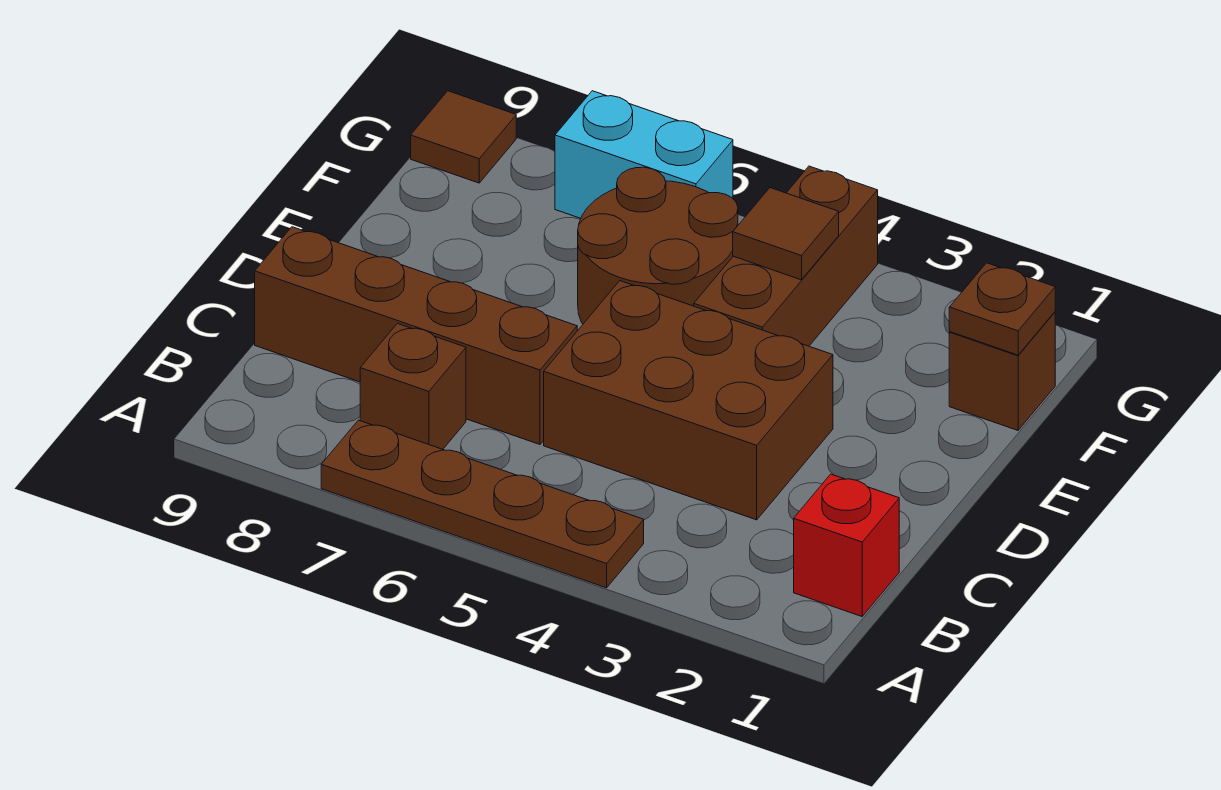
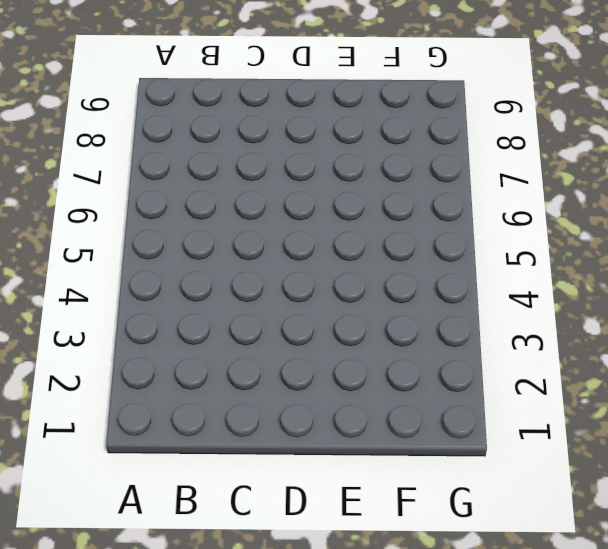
none -> brown 1x4 plate [321,420,644,588]
none -> red 1x1 brick [794,474,899,616]
none -> brown 1x1 brick [360,324,466,449]

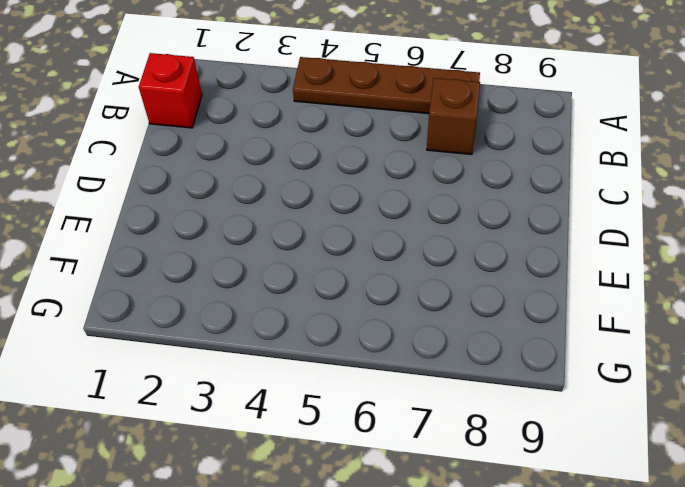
none -> brown 2x3 brick [544,281,833,520]
none -> brown 1x4 brick [255,227,577,444]
none -> brown 1x3 brick [694,166,878,346]

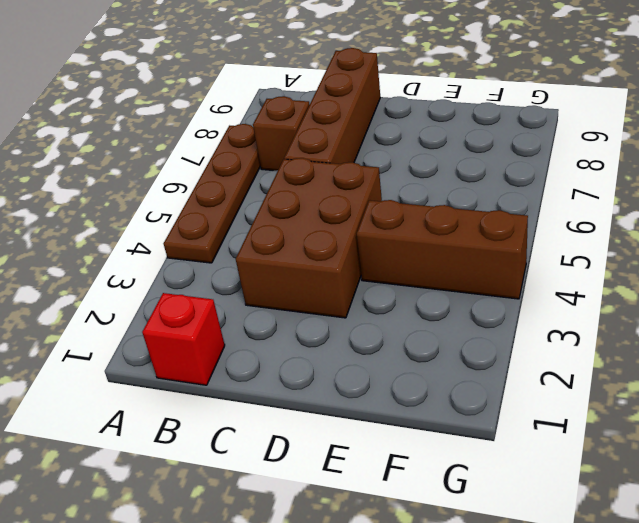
none -> brown 2x2 round brick [578,167,738,324]
none -> brown 1x1 brick [949,312,1055,430]
none -> cyan 1x2 brick [555,91,733,218]

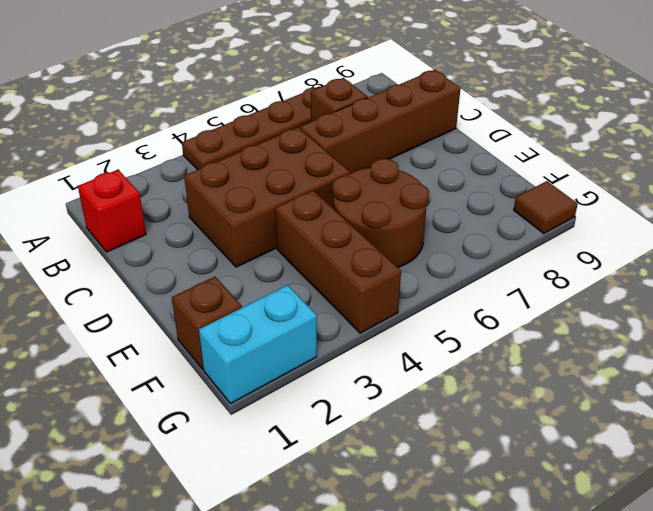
cyan 1x2 brick [199,285,317,404] -> cyan 1x2 brick moved to [555,91,733,218]
none -> brown 1x1 plate [949,263,1055,355]
none -> brown 1x1 tile [733,188,839,280]

